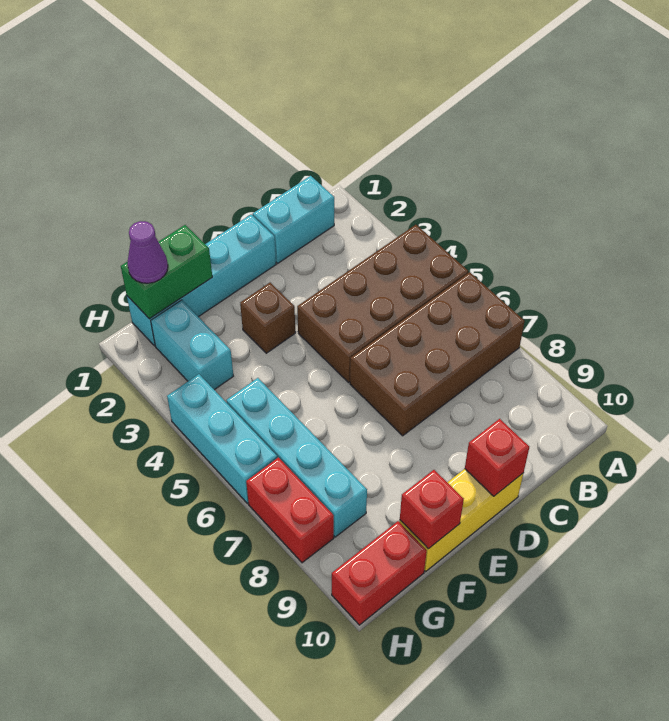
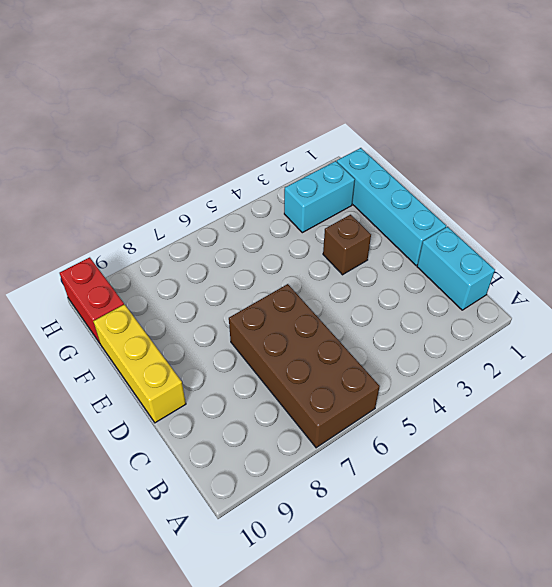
none -> brown 2x4 brick [297,225,468,382]
none -> cyan 1x4 brick [227,378,367,537]
none -> cyan 1x3 brick [167,374,277,504]

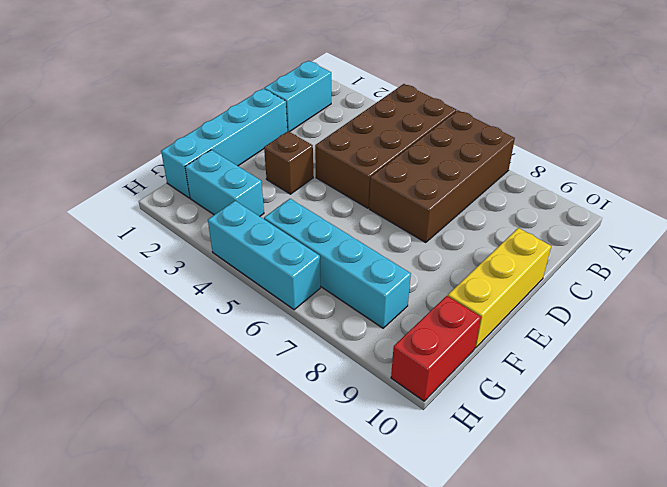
none -> red 1x2 brick [246,458,334,563]
none -> red 1x1 brick [465,419,529,496]
none -> green 1x2 brick [121,225,212,319]

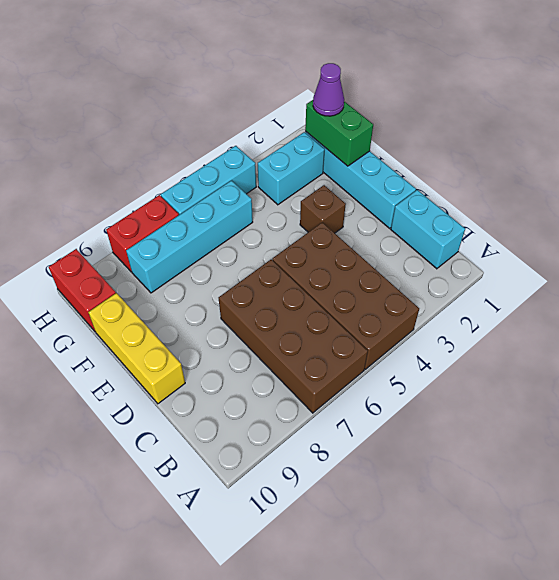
none -> red 1x1 brick [465,419,529,496]
none -> red 1x1 brick [400,470,464,549]

